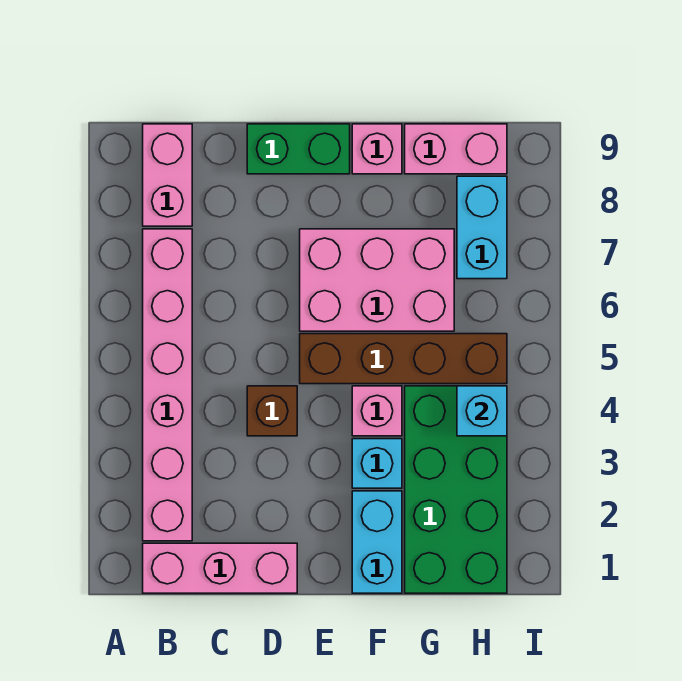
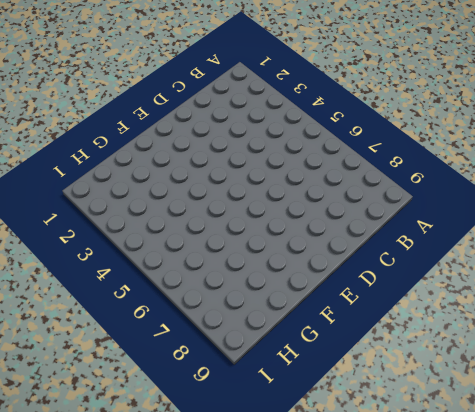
none -> pink 1x3 brick [143,543,297,593]
none -> pink 1x6 brick [143,229,192,541]
none -> pink 1x2 brick [143,124,192,226]

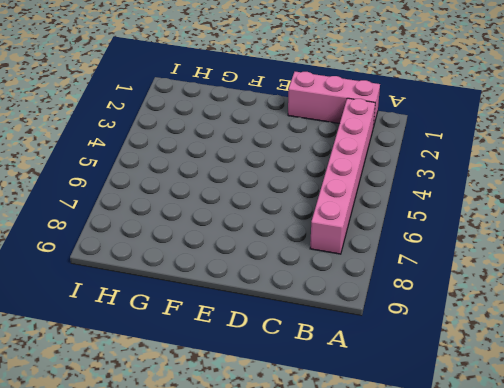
none -> pink 1x2 brick [143,124,192,226]
none -> brown 1x1 brick [247,386,297,436]
none -> green 1x2 brick [247,124,350,174]

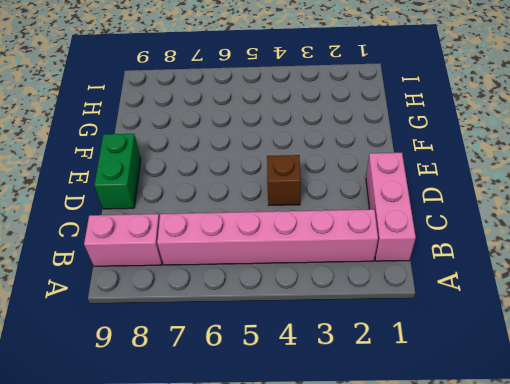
none -> brown 1x4 brick [300,334,507,384]
none -> pink 2x3 brick [300,229,454,331]
none -> cyan 1x2 brick [352,491,402,593]

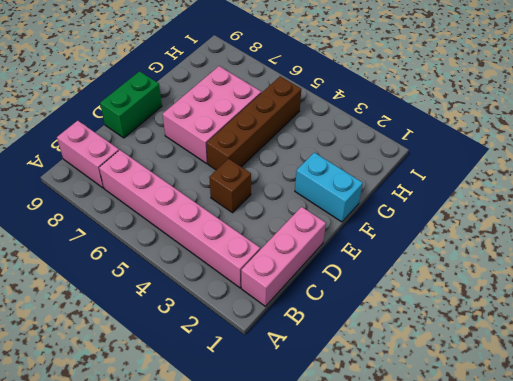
none -> cyan 1x1 brick [352,439,402,488]
none -> pink 1x1 brick [352,386,402,436]
none -> pink 1x1 brick [352,124,402,174]

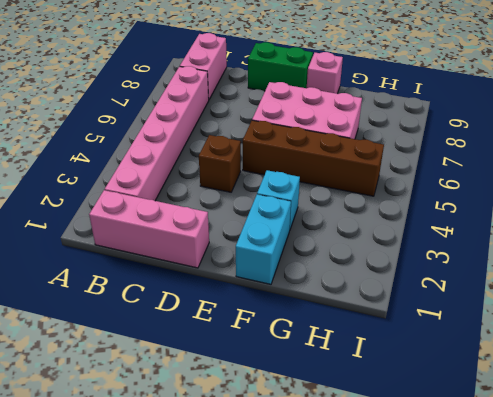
none -> pink 1x1 brick [352,386,402,436]
none -> green 2x4 brick [405,386,507,593]
none -> pink 1x2 brick [405,124,507,174]

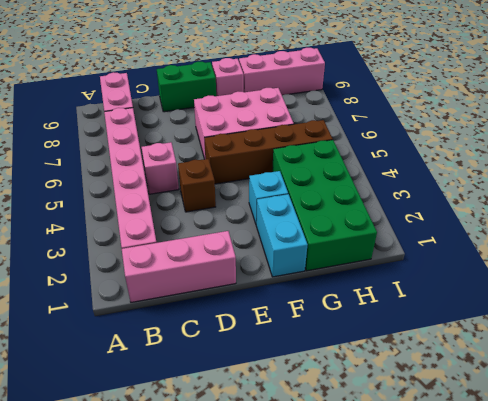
pink 1x1 brick [142,142,179,194] -> pink 1x1 brick moved to [352,386,402,436]
pink 1x3 brick [239,48,325,95] -> pink 1x2 brick [405,124,507,174]
none -> cyan 1x2 brick [457,176,507,279]
none -> cyan 1x1 brick [457,386,507,436]

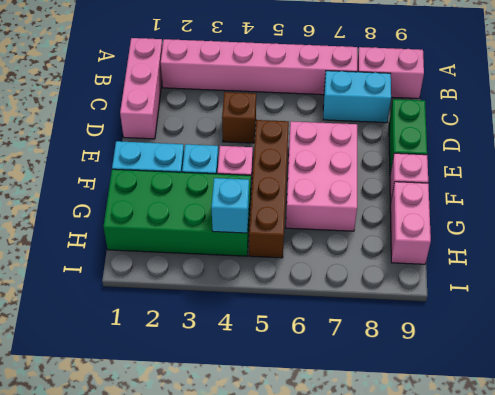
cyan 1x2 brick [323,71,391,123] -> cyan 1x2 brick moved to [457,176,507,279]

